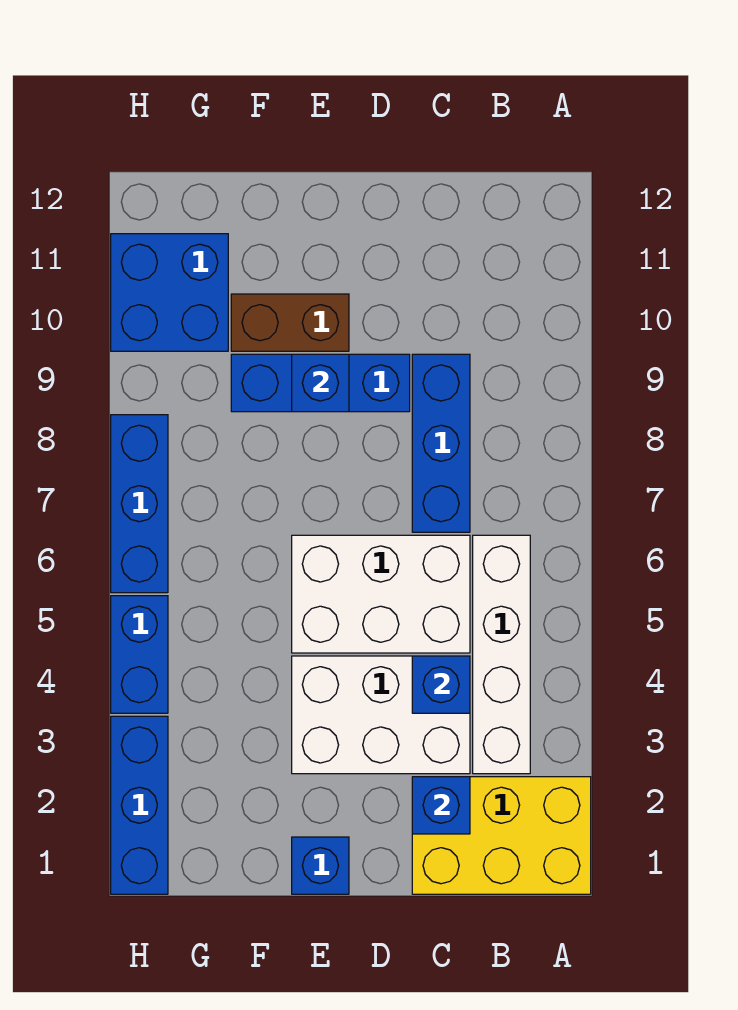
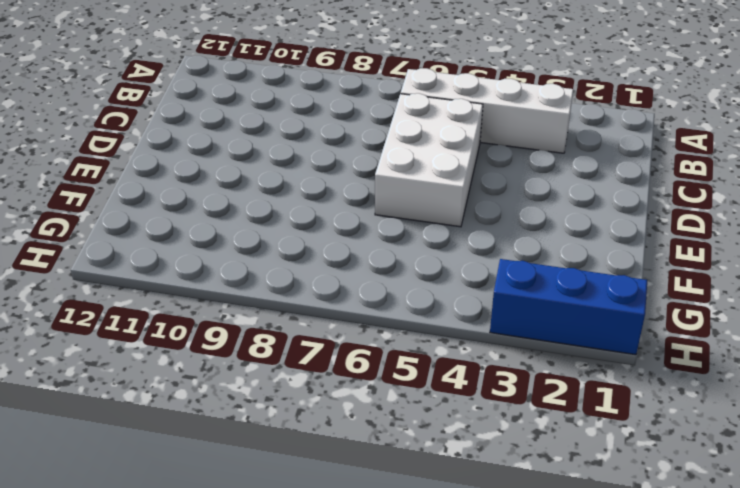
none -> yellow 2x3 brick [412,777,591,894]
none -> white 2x3 brick [292,656,470,774]
none -> blue 1x3 brick [412,354,470,532]

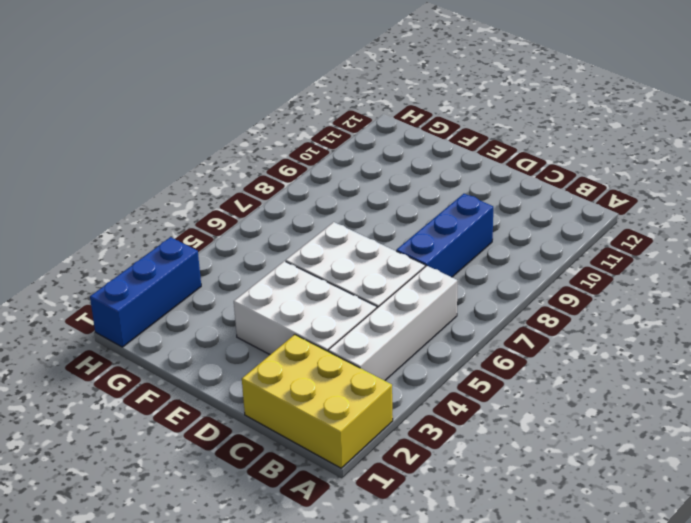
none -> blue 1x3 brick [231,354,410,412]
none -> blue 1x1 brick [292,837,349,894]
none -> brown 1x2 brick [231,294,349,351]

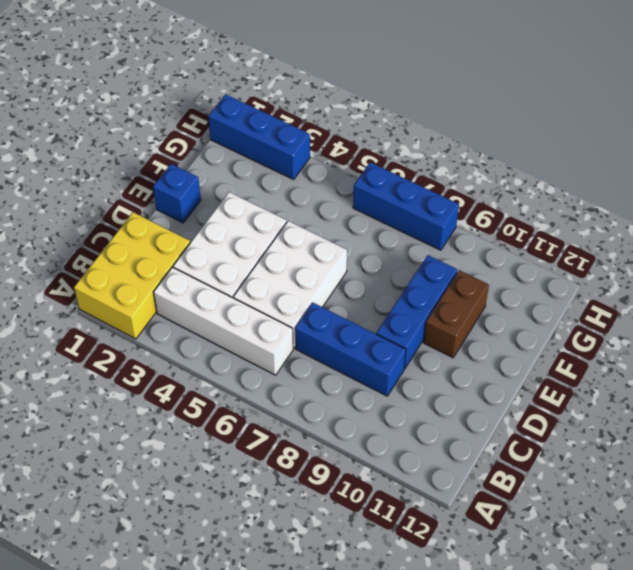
none -> blue 2x2 brick [111,234,228,351]
none -> blue 1x2 brick [111,596,168,713]
none -> blue 1x1 brick [412,777,470,834]

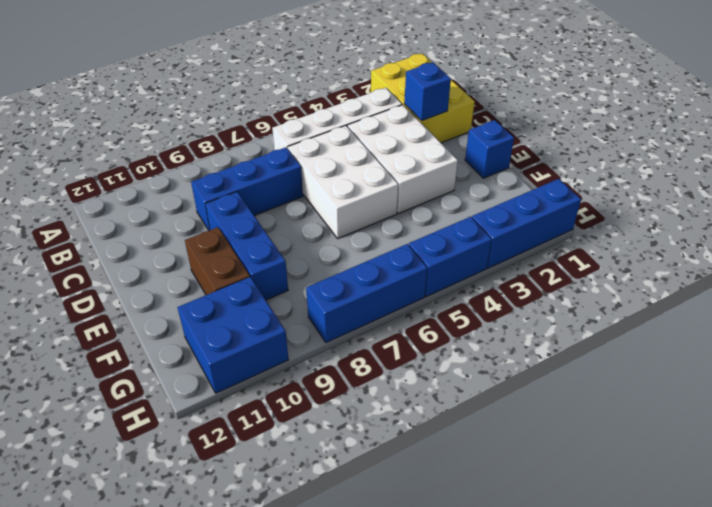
none -> blue 1x1 brick [412,656,470,713]
none -> blue 1x1 brick [292,354,349,412]

